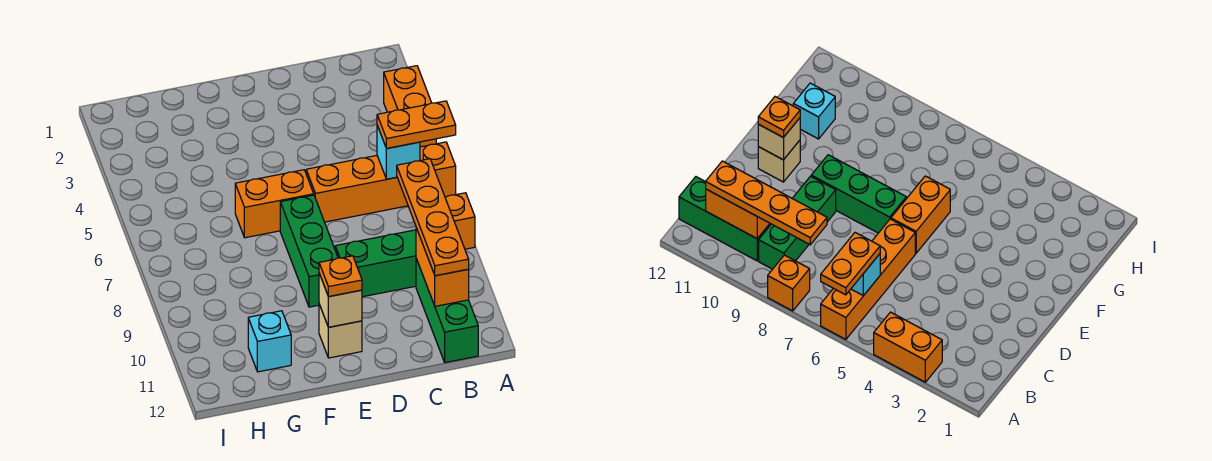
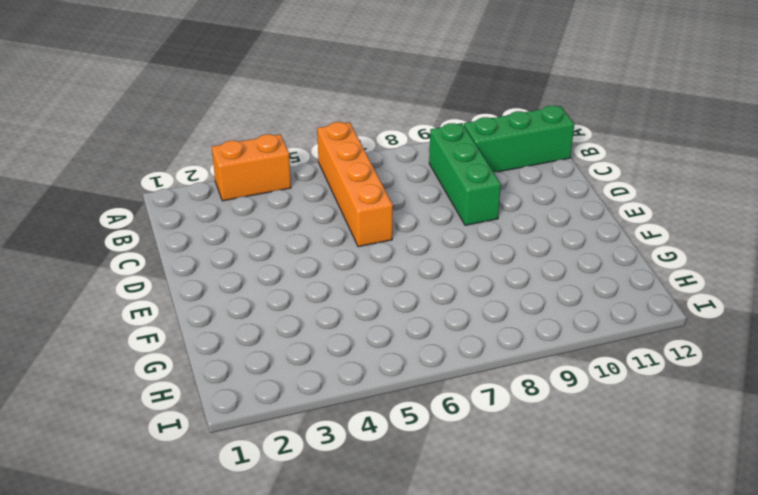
none -> orange 1x1 brick [445,193,475,249]
none -> orange 1x2 brick [235,170,314,238]
none -> green 1x3 brick [280,195,338,307]

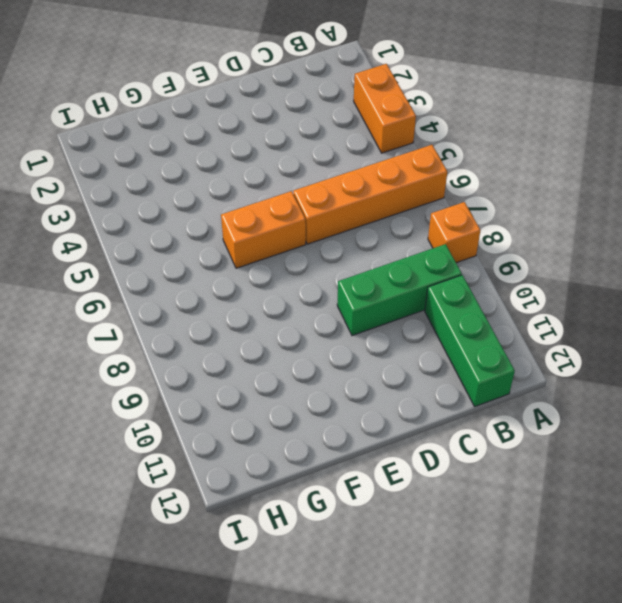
none -> green 1x3 brick [280,195,338,307]
none -> tan 1x1 brick [319,304,362,358]
none -> cyan 1x1 brick [248,311,291,372]

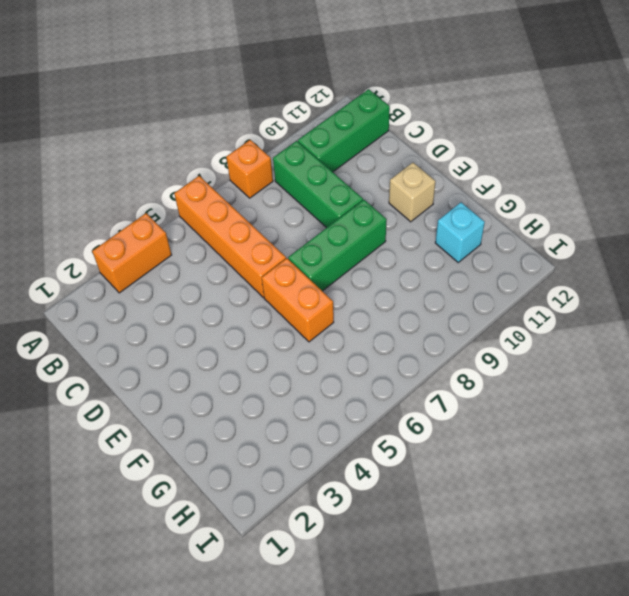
none -> cyan 1x1 brick [377,126,420,179]
none -> orange 1x2 brick [416,228,469,306]
none -> tan 1x1 brick [319,274,362,327]

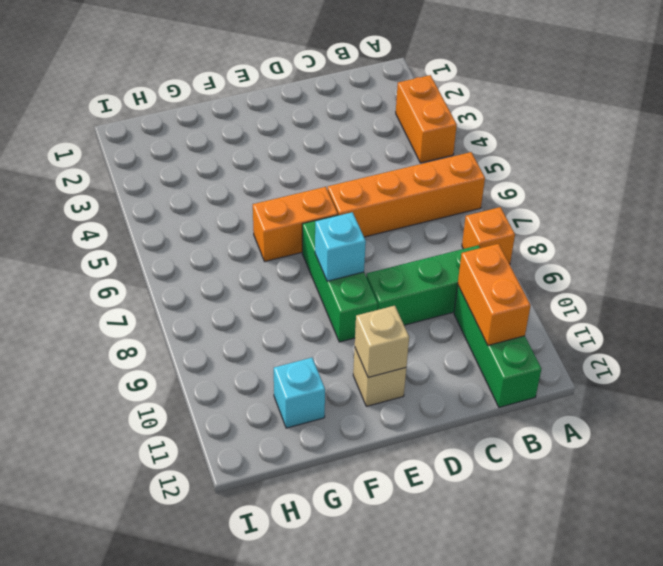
cyan 1x1 brick [315,212,366,281] -> cyan 1x1 brick moved to [377,126,420,179]
none -> orange 1x2 plate [377,101,456,149]
none -> orange 1x4 plate [397,159,469,276]
none -> orange 1x1 plate [319,256,362,297]

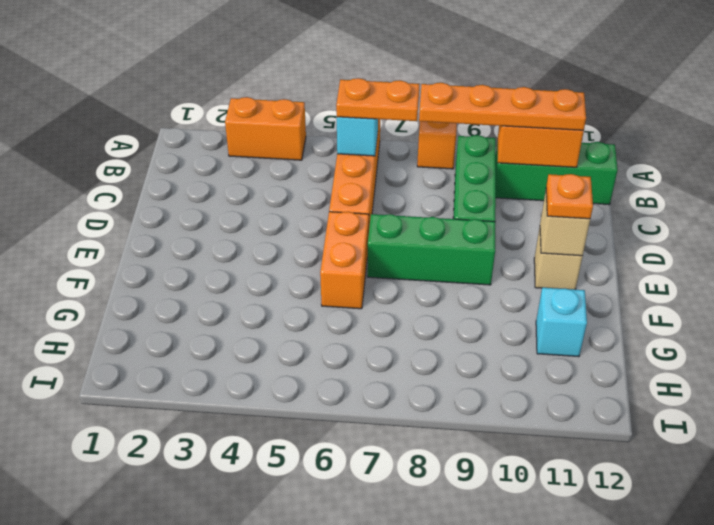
orange 1x2 plate [336,78,419,121] -> orange 1x2 plate turned to [377,101,456,149]

